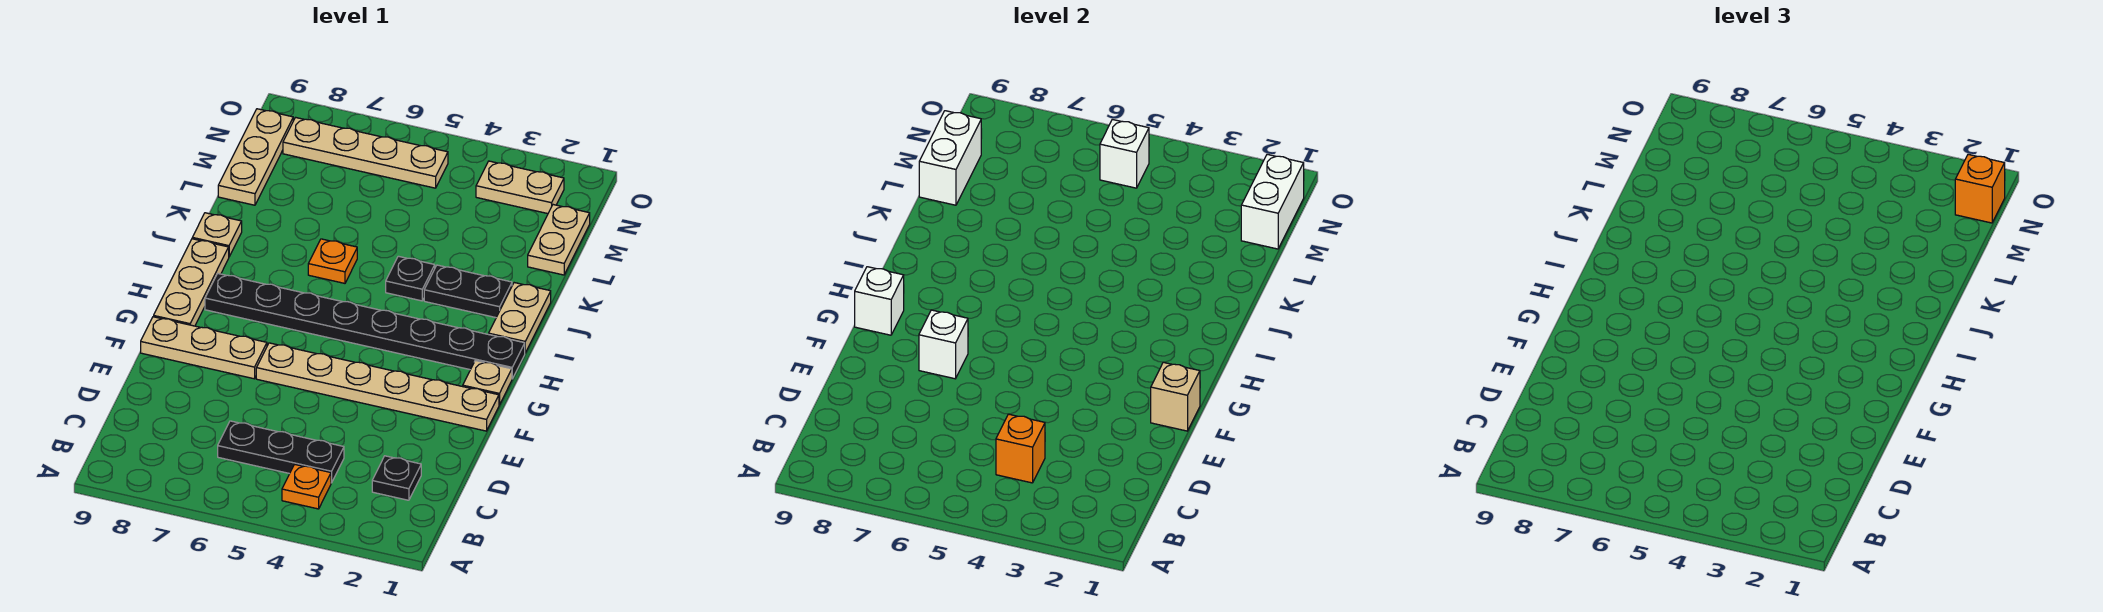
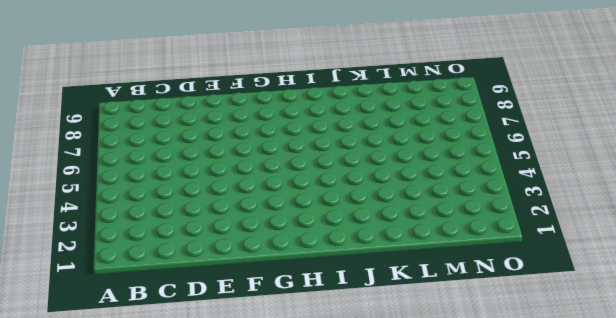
none -> orange 1x1 plate [282,464,331,509]
none -> black 1x1 plate [372,456,421,500]
none -> black 1x3 plate [218,421,344,483]

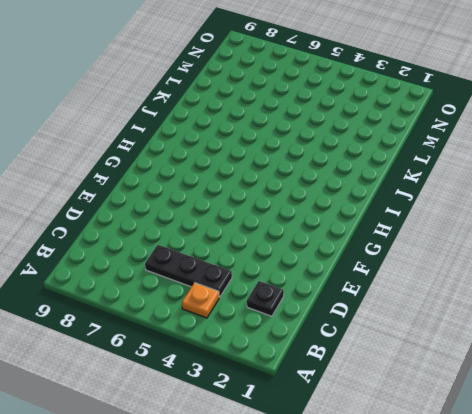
none -> tan 1x6 plate [256,343,499,431]
none -> tan 1x3 plate [141,317,267,379]
none -> tan 1x1 plate [463,361,512,405]

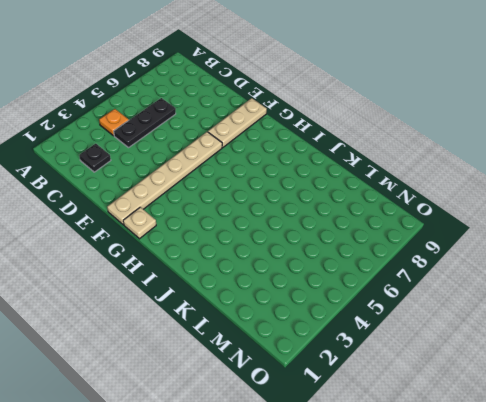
none -> tan 1x3 plate [154,239,229,326]
none -> black 1x8 plate [205,274,525,379]
none -> tan 1x2 plate [489,283,551,353]

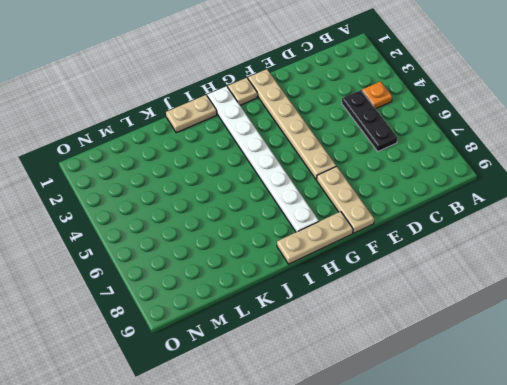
white 1x8 plate [207,86,319,232] -> black 1x8 plate [205,274,525,379]
none -> black 1x1 plate [372,456,421,500]
none -> black 1x2 plate [424,265,512,318]
none -> black 1x1 plate [386,256,435,301]

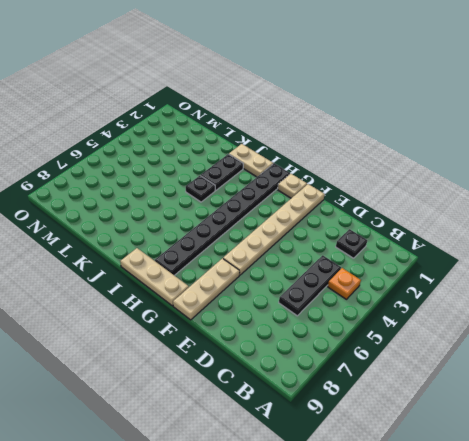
none -> orange 1x1 plate [308,239,357,283]
none -> tan 1x1 plate [192,213,242,256]
none -> tan 1x2 plate [528,205,590,275]

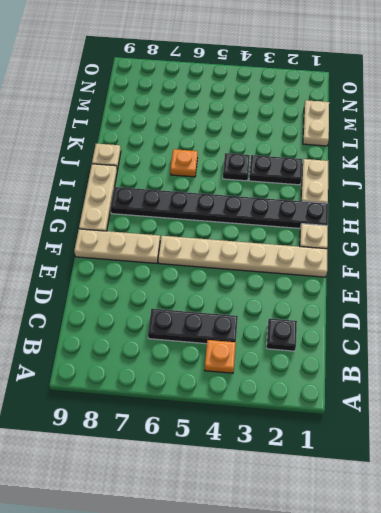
none -> tan 1x3 plate [218,109,293,205]
none -> tan 1x2 plate [476,161,564,214]
none -> tan 1x4 plate [283,117,448,188]

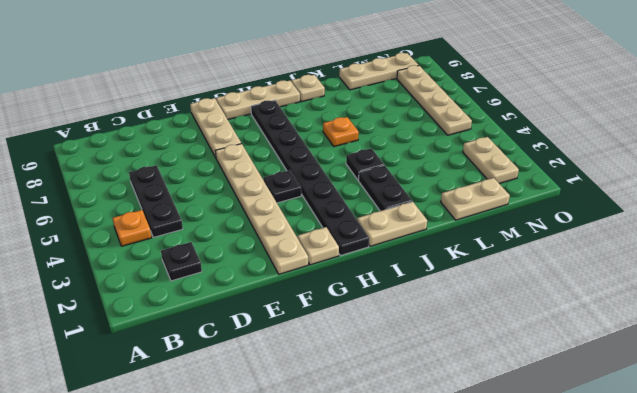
black 1x1 plate [263,170,301,203] -> none
none -> orange 1x1 brick [996,414,1045,483]
none -> tan 1x1 brick [1151,362,1200,431]
none -> white 1x1 brick [919,310,968,379]

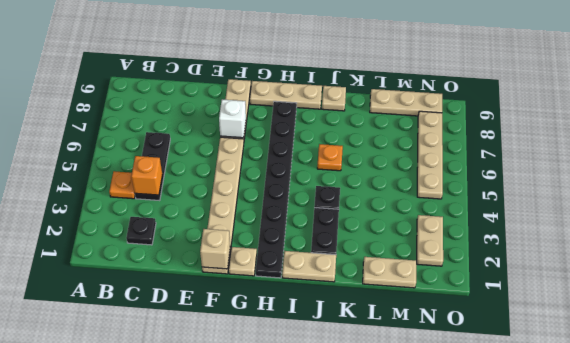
none -> white 1x1 brick [855,267,904,335]
none -> white 1x2 brick [919,111,981,205]
none -> white 1x2 brick [1241,154,1304,249]

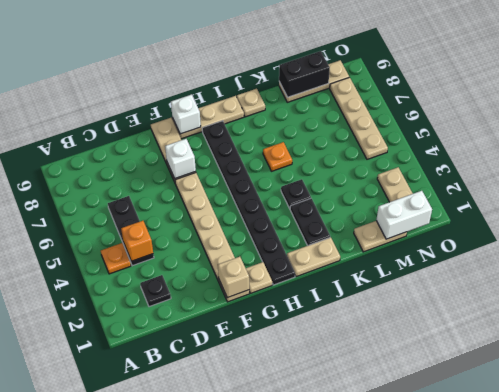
black 1x2 brick [279,51,330,97] -> white 1x2 brick [919,111,981,205]
none -> white 1x1 brick [1100,119,1149,188]
none -> orange 1x1 brick [1955,154,2005,223]

